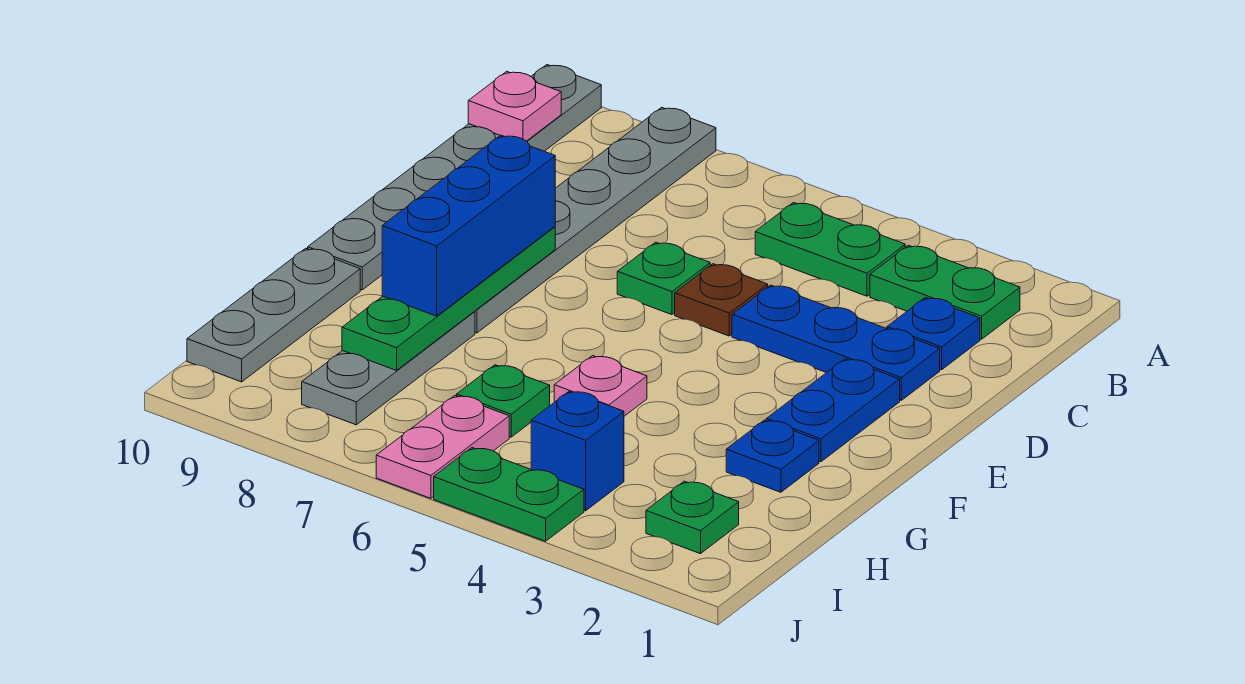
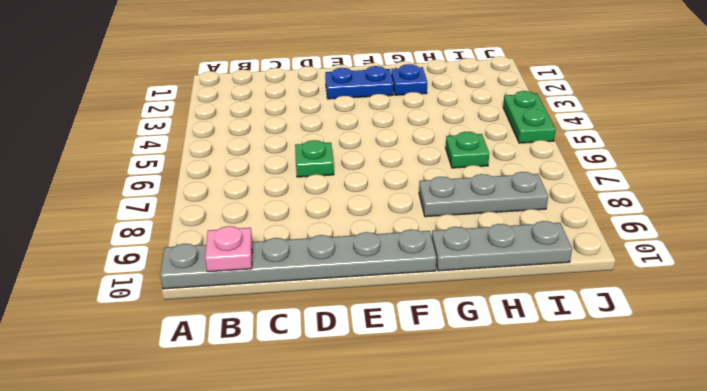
none -> grey 1x6 plate [475,107,716,333]
none -> green 1x2 plate [870,245,1020,339]
none -> green 1x2 plate [755,203,905,296]

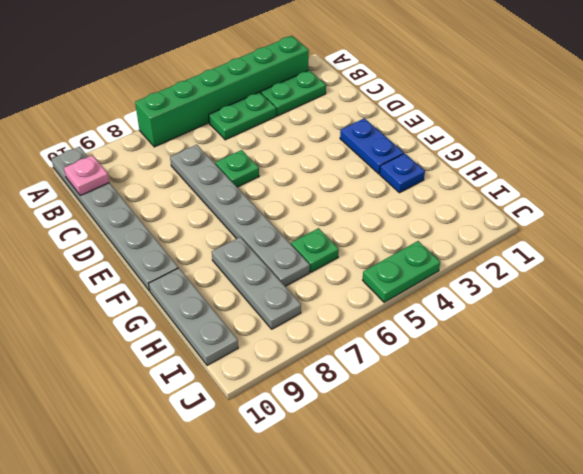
green 1x6 brick [135,36,309,147] -> none
grey 1x6 plate [170,145,310,286] -> grey 1x6 plate moved to [475,107,716,333]
none -> blue 1x1 plate [887,298,980,370]
none -> blue 1x3 plate [732,285,940,400]
none -> brown 1x1 plate [675,264,768,336]

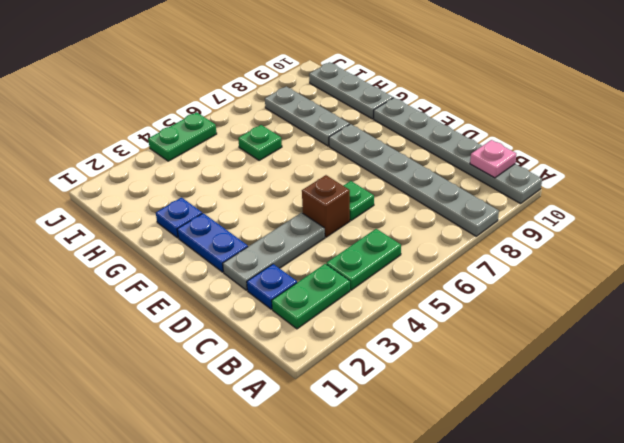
grey 1x3 plate [223,212,325,290] -> blue 1x3 plate [732,285,940,400]
brown 1x1 brick [302,175,350,237] -> brown 1x1 plate [675,264,768,336]
none -> pink 1x1 plate [554,356,647,416]
none -> green 1x1 plate [646,481,739,554]
none -> blue 1x1 brick [531,391,624,511]

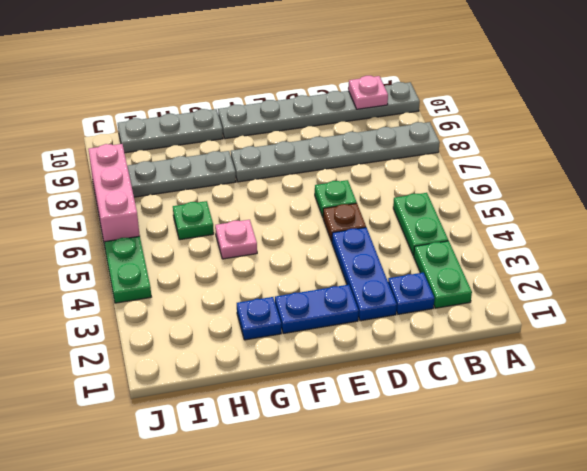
pink 1x3 brick [88,144,140,246] -> pink 1x2 plate [376,396,509,498]
none -> green 1x1 plate [646,481,739,554]
none -> blue 1x1 brick [531,391,624,511]
none -> green 1x4 plate [342,227,555,371]

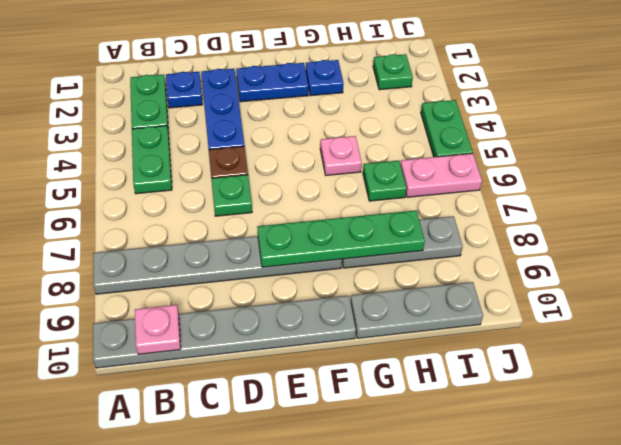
none -> blue 1x1 brick [531,391,624,511]
none -> blue 1x3 brick [382,135,555,316]

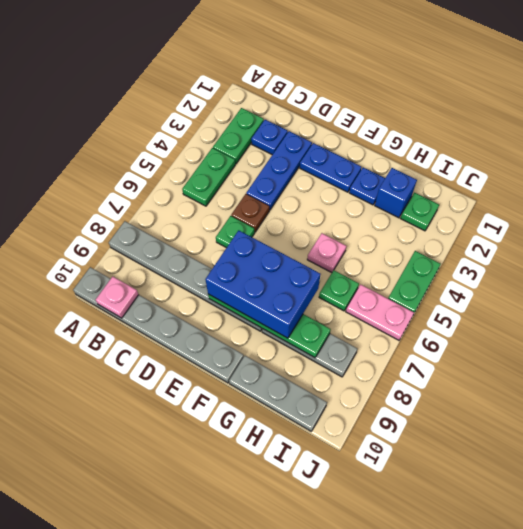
blue 2x3 brick [205,230,321,338] -> blue 1x3 brick [382,135,555,316]
blue 1x1 brick [375,168,417,218] -> blue 1x1 brick moved to [531,391,624,511]

